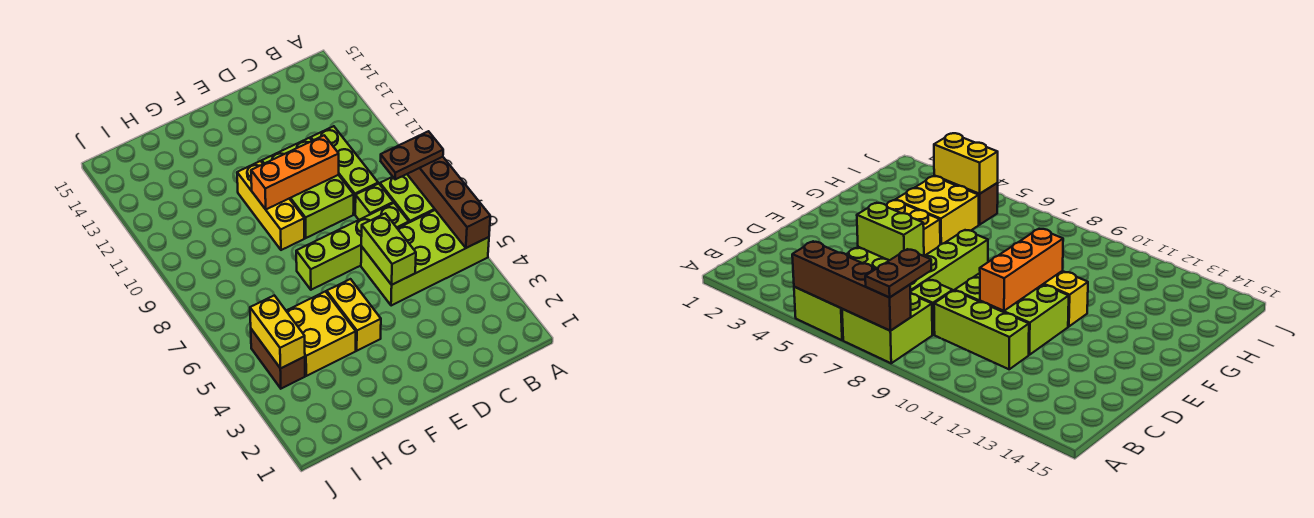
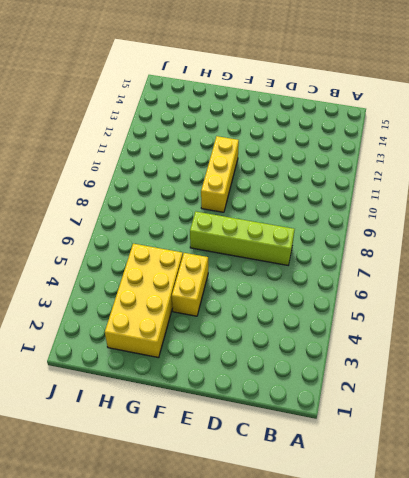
yellow 2x4 brick [105,244,183,358] -> yellow 2x2 brick [286,291,356,376]
none -> lime 2x4 brick [361,210,489,306]
none -> lime 2x2 brick [380,174,435,222]
none -> lime 1x1 brick [355,184,393,220]

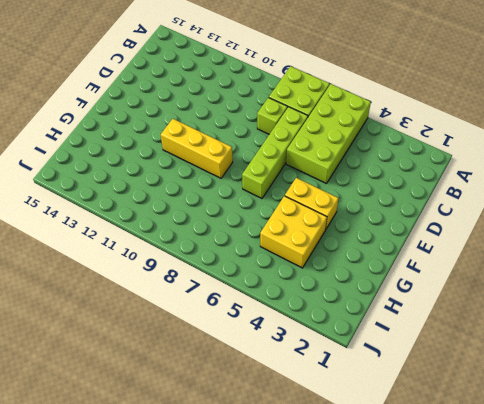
none -> lime 1x3 brick [311,126,378,214]
none -> lime 2x3 brick [262,138,354,238]
none -> brown 1x2 brick [251,329,305,389]

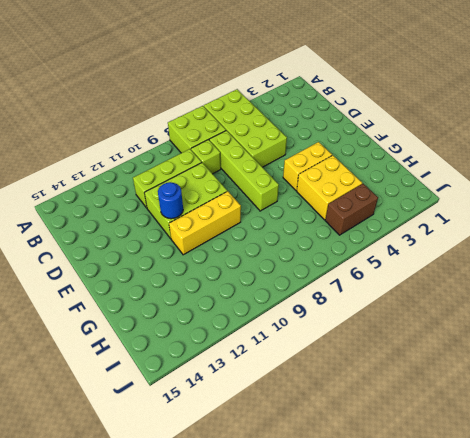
blue 1x1 round brick [158,182,183,219] -> none
none -> brown 1x4 brick [407,157,490,248]
none -> lime 1x2 brick [361,213,416,285]
none -> orange 1x3 brick [251,135,339,209]

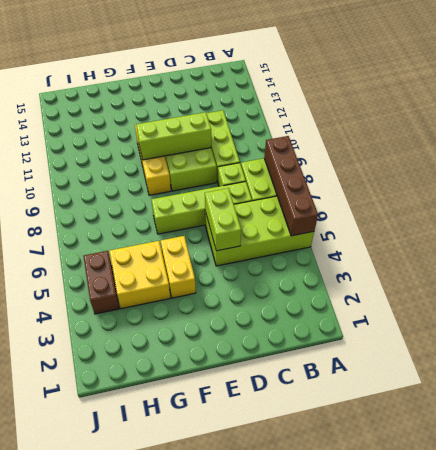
lime 1x3 brick [136,112,211,160] -> orange 1x3 brick [251,135,339,209]
none -> yellow 1x2 brick [250,295,305,369]
none -> brown 1x2 plate [381,131,443,180]

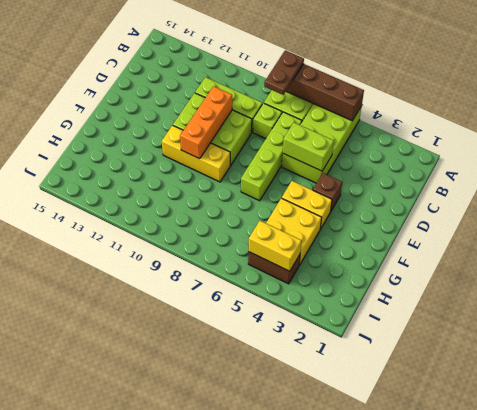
brown 1x1 brick [313,173,342,211] -> none

